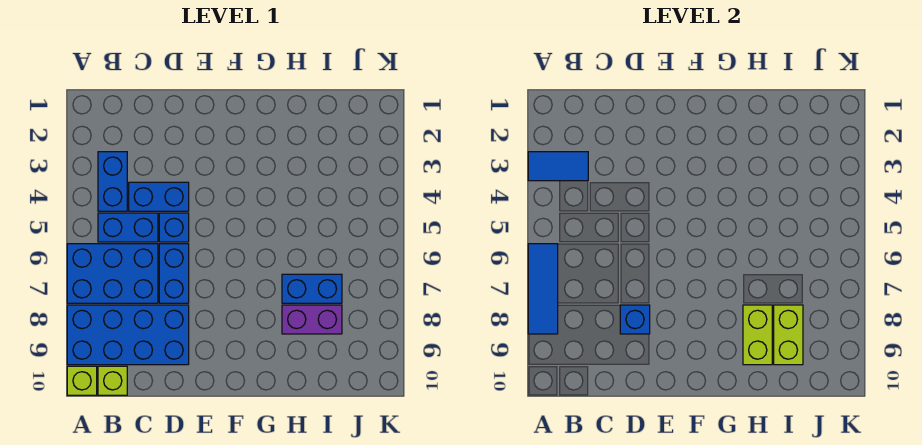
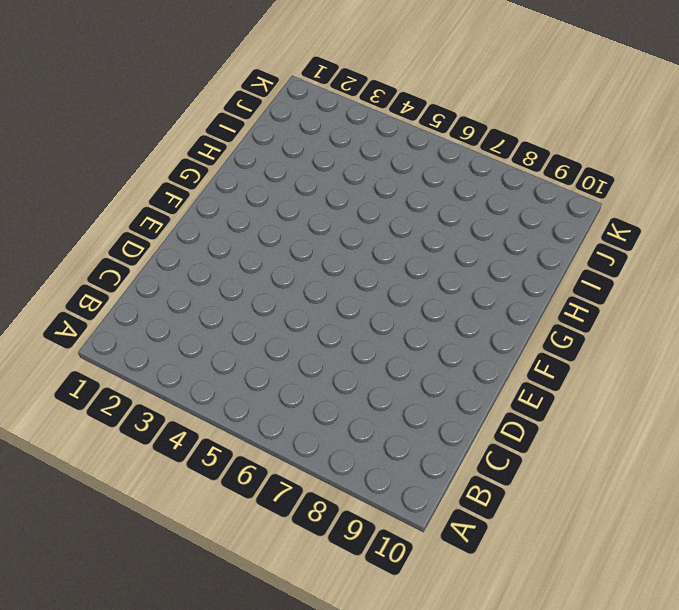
none -> blue 2x3 brick [67,244,158,303]
none -> blue 2x4 brick [67,305,189,365]
none -> lime 1x1 brick [67,366,97,395]

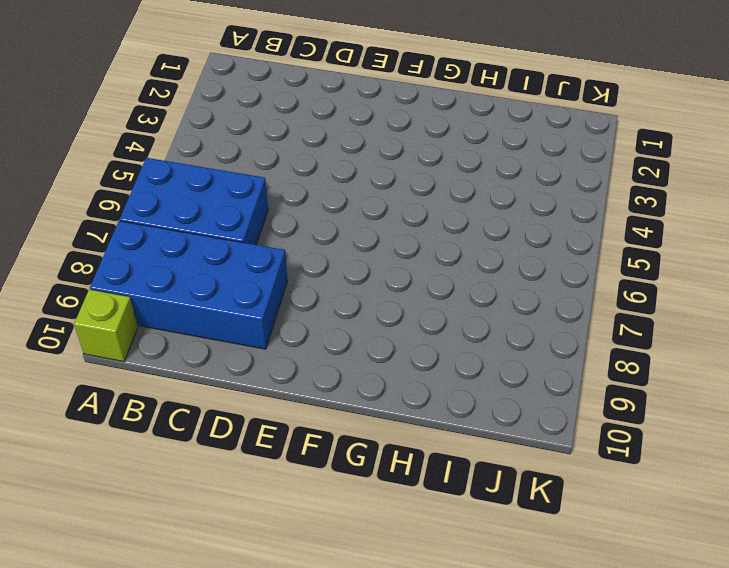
none -> blue 1x2 brick [98,152,127,211]
none -> blue 1x2 brick [98,213,158,242]
none -> lime 1x1 brick [98,366,127,395]

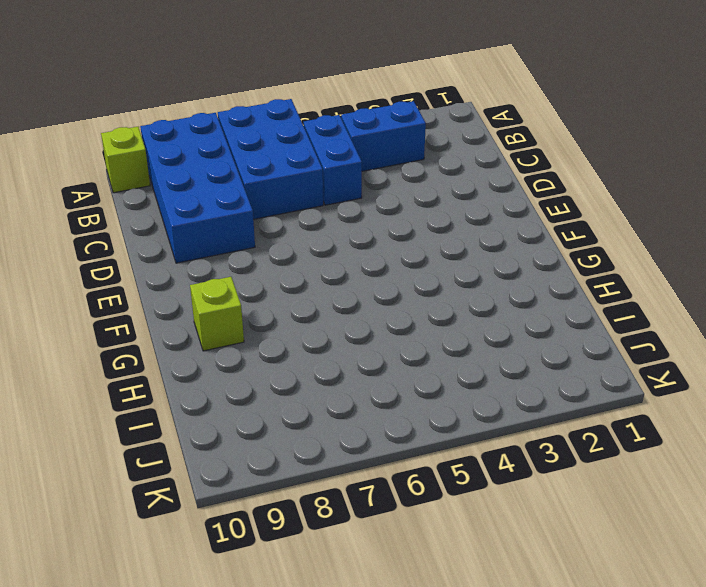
lime 1x1 brick [190,277,244,351] -> lime 1x1 brick moved to [98,366,127,395]
none -> blue 1x2 brick [129,182,189,211]
none -> blue 1x1 brick [159,213,189,242]
none -> blue 1x2 brick [159,244,189,303]

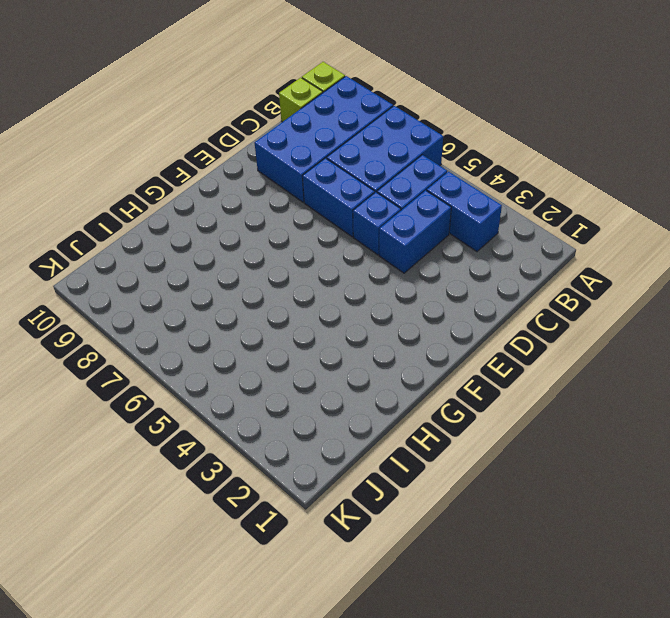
none -> blue 1x2 brick [282,274,342,303]
none -> purple 1x2 brick [282,305,342,334]
none -> blue 1x2 tile [528,152,588,181]

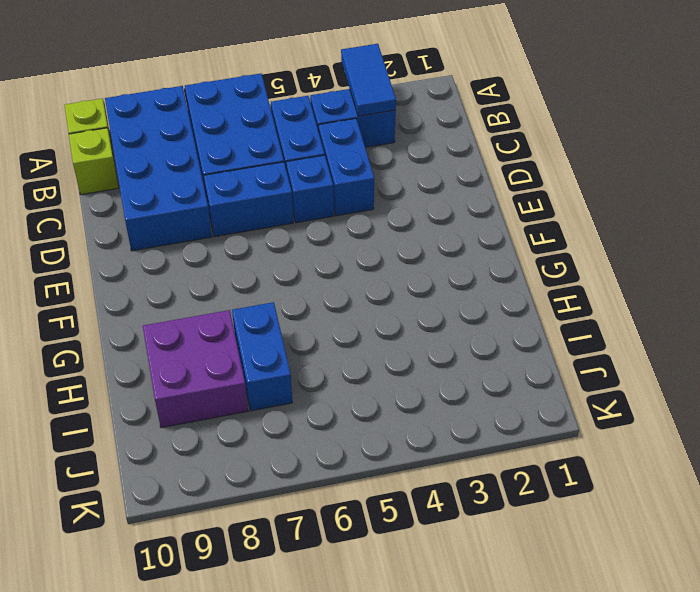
purple 2x2 brick [143,310,248,428] -> purple 1x2 brick [282,305,342,334]
none -> blue 1x3 tile [528,244,558,334]
none -> blue 1x1 brick [620,305,650,334]
none -> lime 1x2 brick [743,305,772,365]

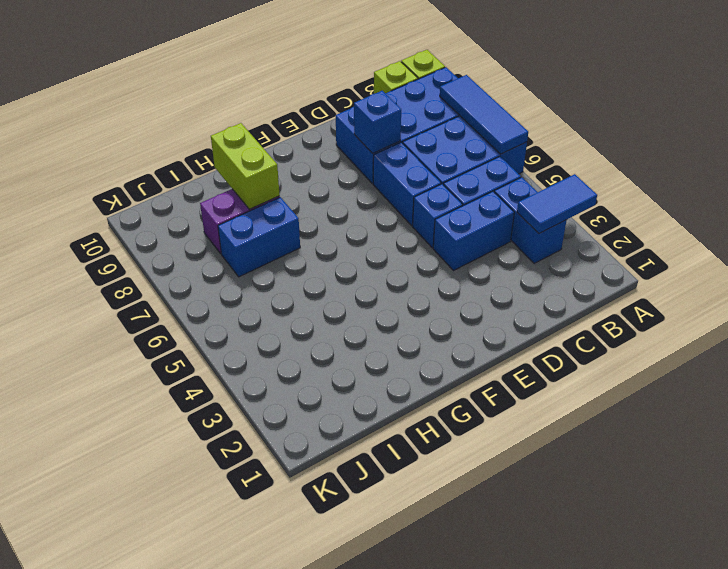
none -> lime 1x2 brick [774,305,803,365]

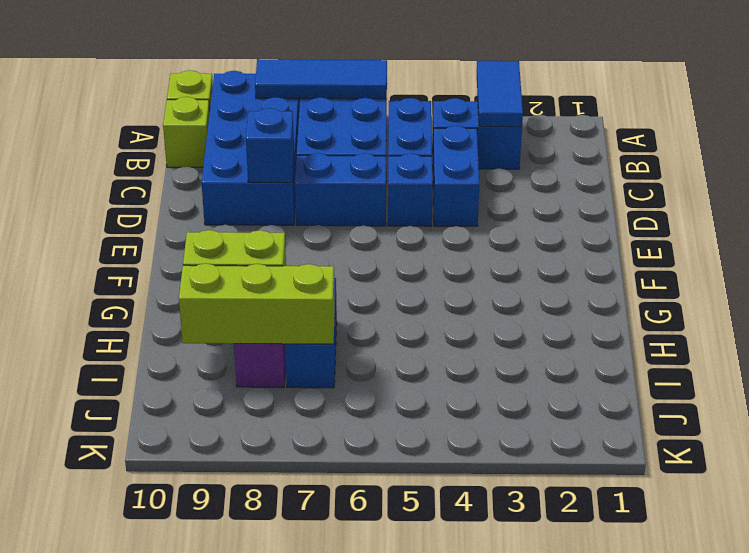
lime 1x3 brick [179,263,335,344] -> lime 1x2 brick [774,305,803,365]

